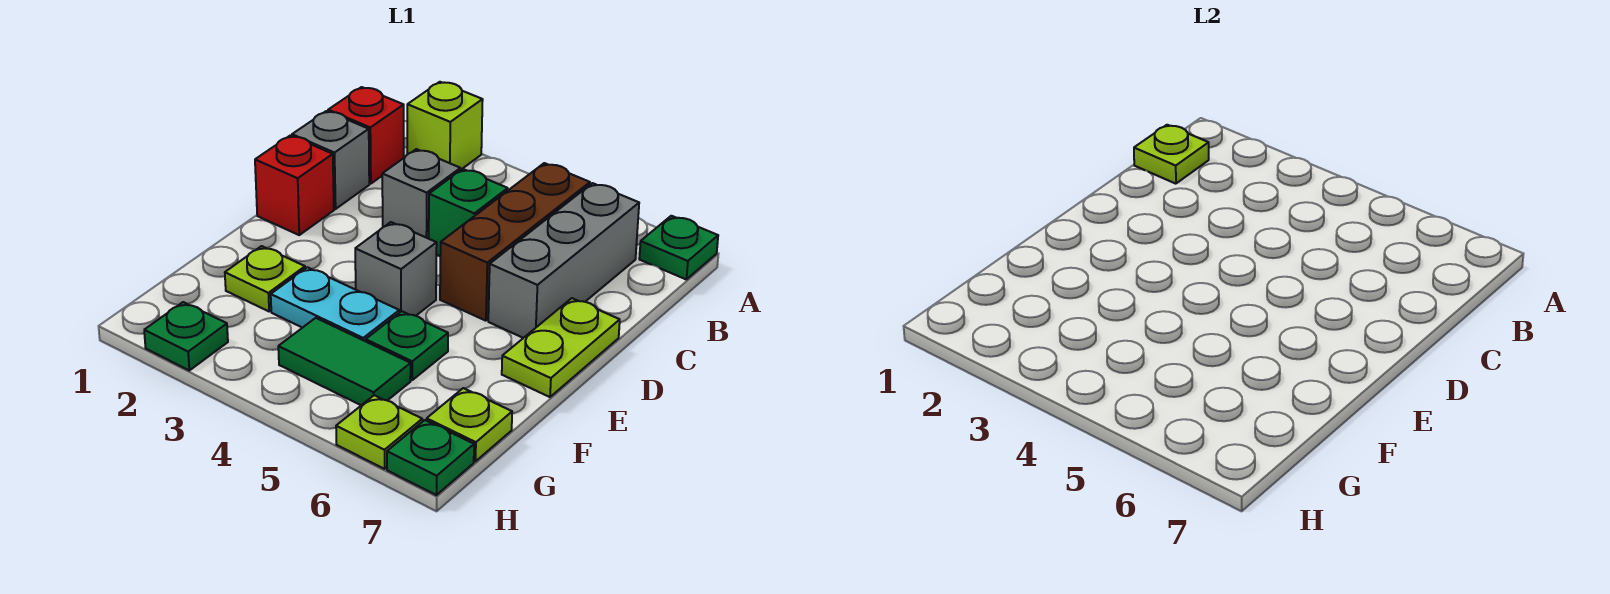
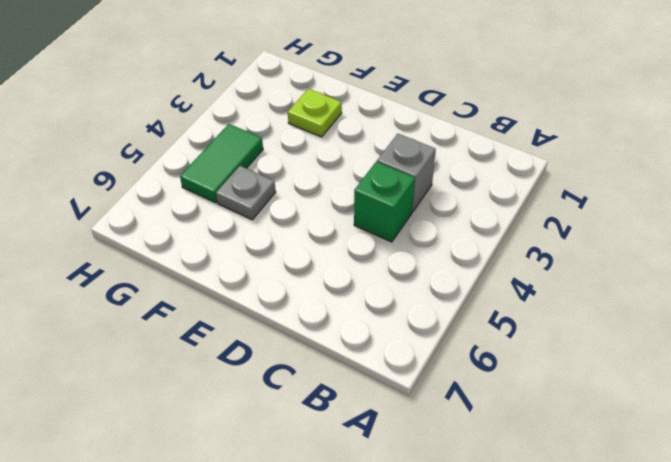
grey 1x1 plate [216,166,276,220] -> green 1x1 plate [366,311,448,380]
none -> lime 1x1 brick [407,82,483,170]
none -> green 1x1 plate [639,216,718,279]
none -> red 1x1 brick [328,87,404,184]

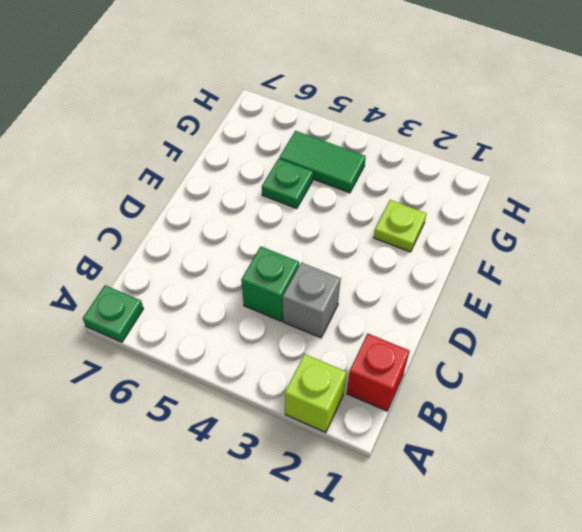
none -> brown 1x3 brick [440,163,590,321]
none -> grey 1x3 brick [488,183,639,338]
none -> grey 1x1 brick [292,111,369,209]

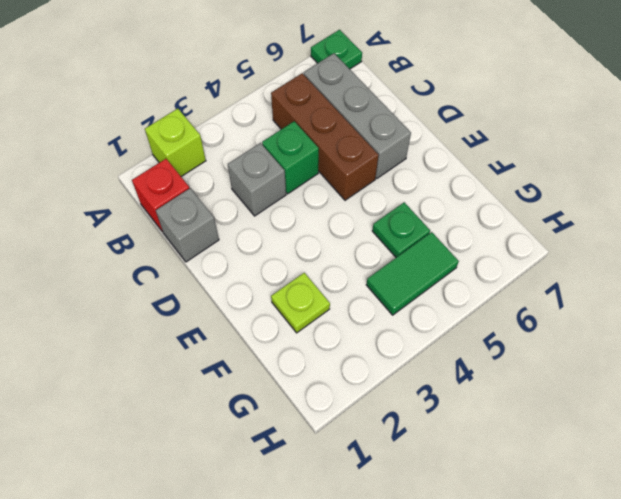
none -> red 1x1 brick [255,135,334,235]
none -> lime 1x2 plate [502,298,620,397]
none -> grey 1x1 brick [355,222,437,316]

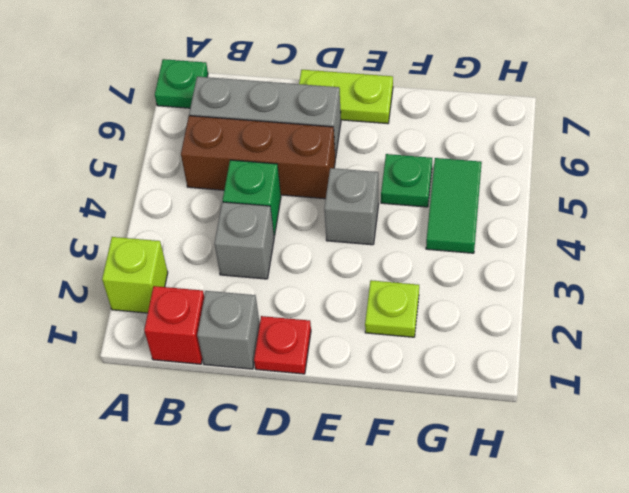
red 1x1 plate [254,316,311,374] -> red 1x1 brick [255,135,334,235]
none -> cyan 1x2 plate [271,267,399,341]
none -> lime 1x1 plate [427,388,512,461]
none -> green 1x1 plate [144,302,228,370]

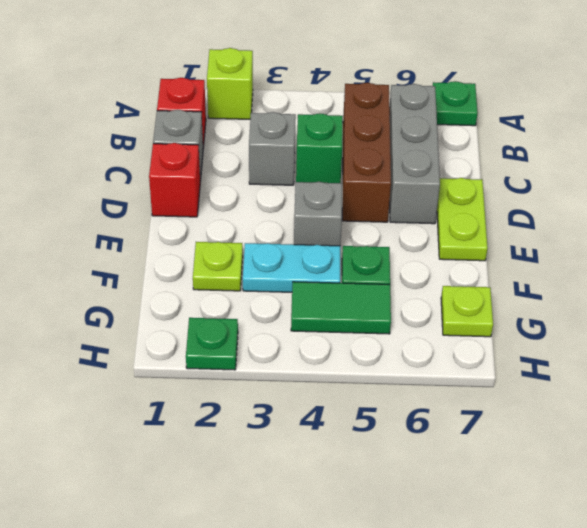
none -> lime 1x1 plate [336,395,422,469]
none -> green 1x1 plate [387,420,474,495]
none -> lime 1x1 plate [1134,125,1209,184]

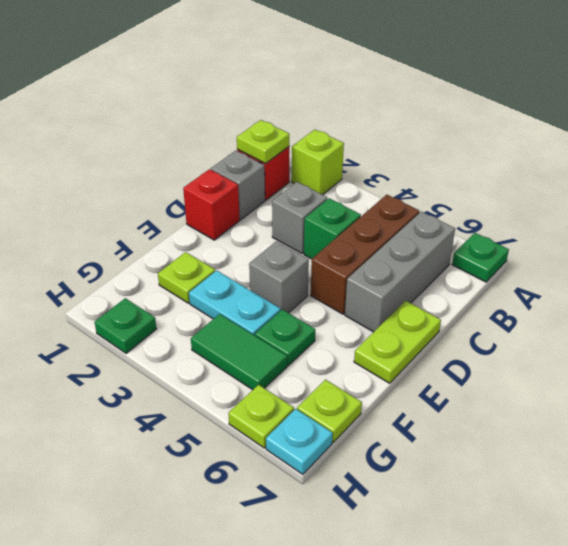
cyan 1x1 plate [266,409,333,474] -> green 1x1 plate [387,420,474,495]

